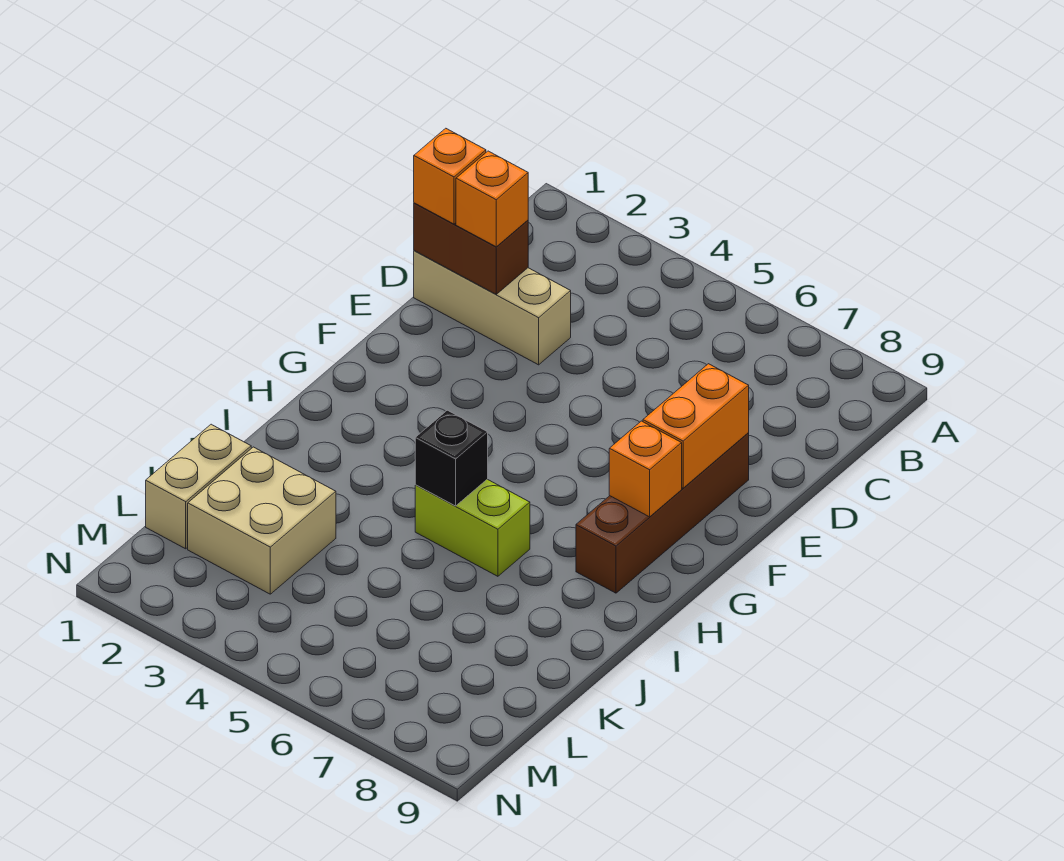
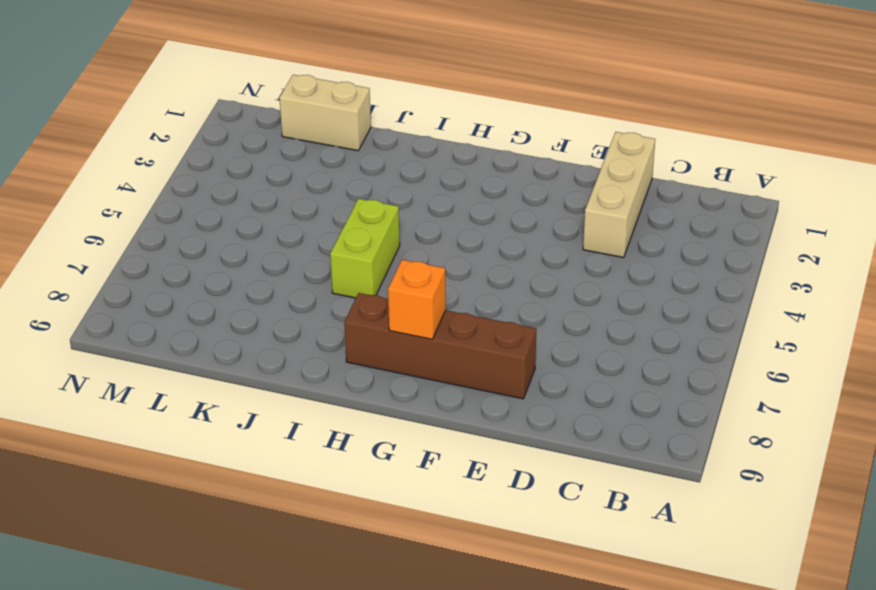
none -> tan 2x2 brick [188,447,336,594]
none -> brown 1x2 brick [414,203,528,294]

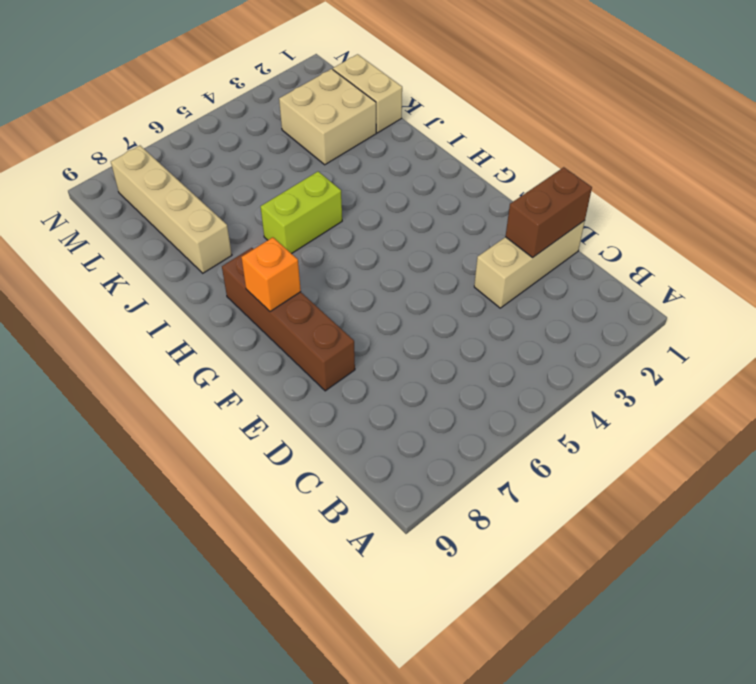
tan 1x4 brick [111,146,232,273] -> none
none -> orange 1x2 brick [643,364,749,488]
none -> black 1x1 brick [415,410,488,506]

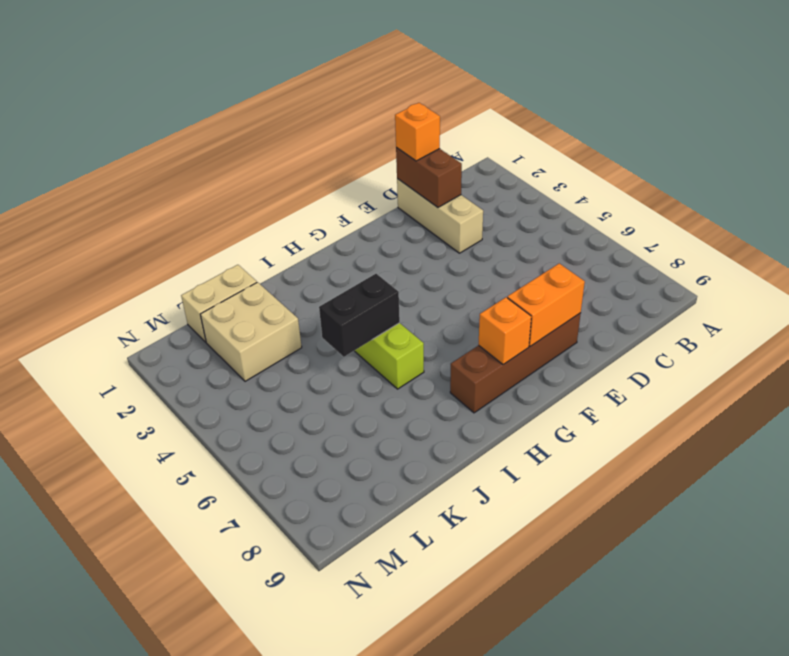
black 1x2 brick [319,274,400,357] -> black 1x1 brick [415,410,488,506]
none -> orange 1x1 brick [456,151,528,247]

